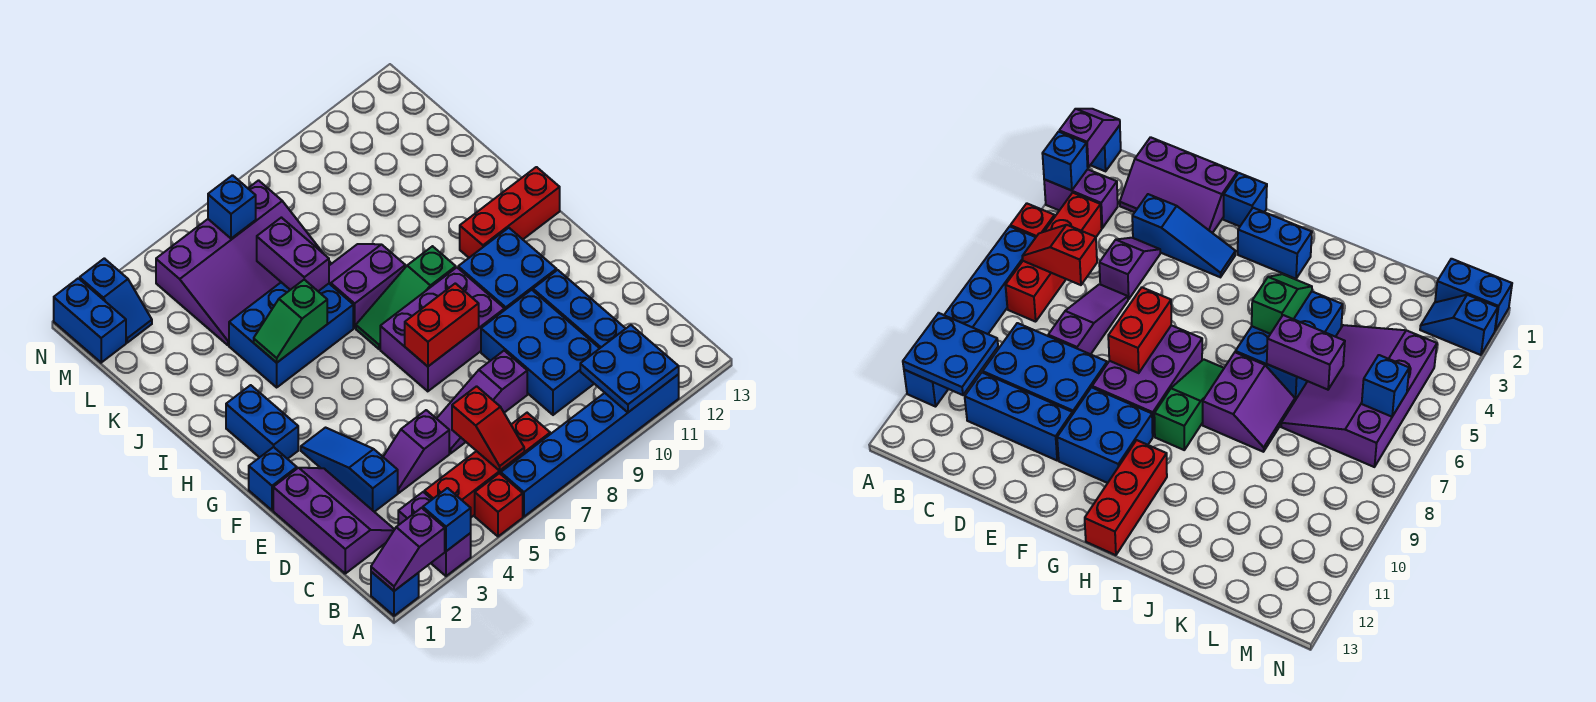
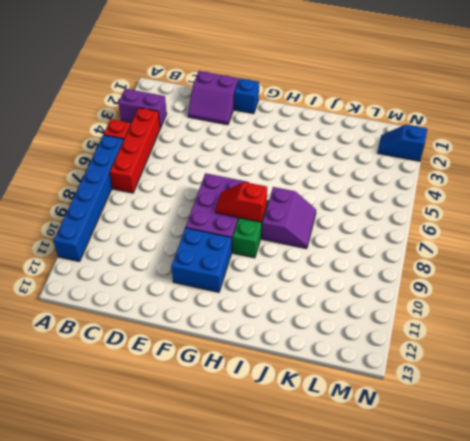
purple 2x2 slope [188,71,239,125] -> purple 2x3 slope [273,468,395,573]
red 1x2 slope [215,182,267,222] -> red 1x2 slope moved to [452,386,524,471]
none -> blue 1x1 brick [371,572,419,616]
none -> blue 2x3 brick [481,290,600,415]
none -> blue 1x3 brick [533,270,626,348]
none -> blue 1x3 slope [301,428,398,512]

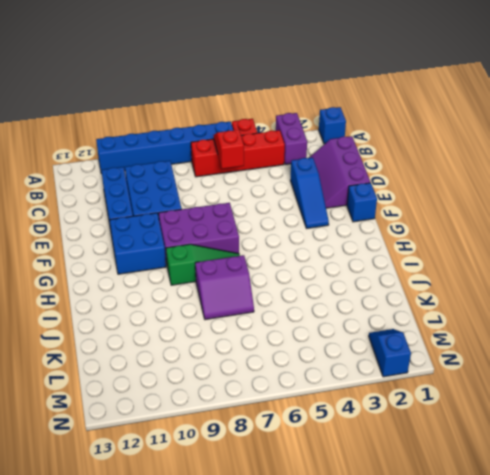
none -> purple 1x2 slope [383,410,449,493]
none -> purple 1x3 slope [437,351,527,453]
none -> blue 1x2 brick [226,385,298,459]
none -> red 1x3 brick [460,167,560,258]

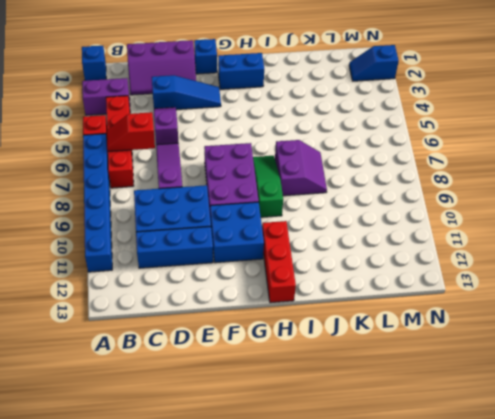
none -> blue 2x3 brick [229,282,353,387]
none -> purple 3x4 slope [156,180,331,345]
none -> blue 1x2 brick [54,278,126,363]
none -> purple 1x2 slope [371,508,445,591]

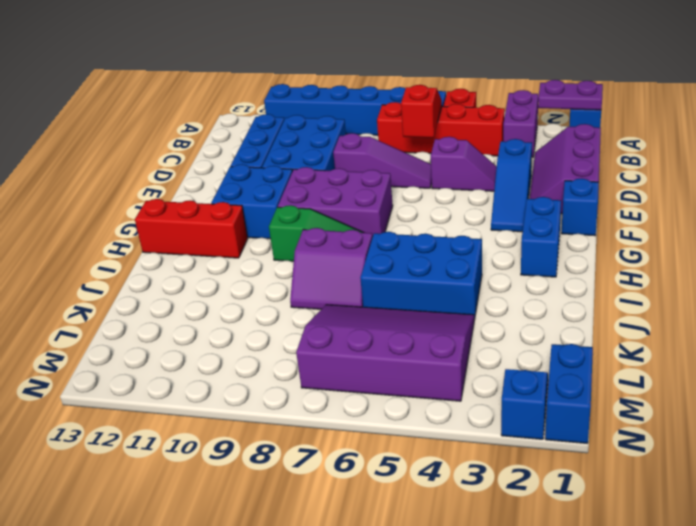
purple 1x2 plate [538,80,603,110] -> purple 1x2 slope [371,508,445,591]
none -> blue 1x1 brick [423,488,471,551]
none -> blue 2x2 plate [580,325,679,412]
none -> red 1x2 brick [405,283,479,366]
none -> green 1x2 slope [254,280,327,363]

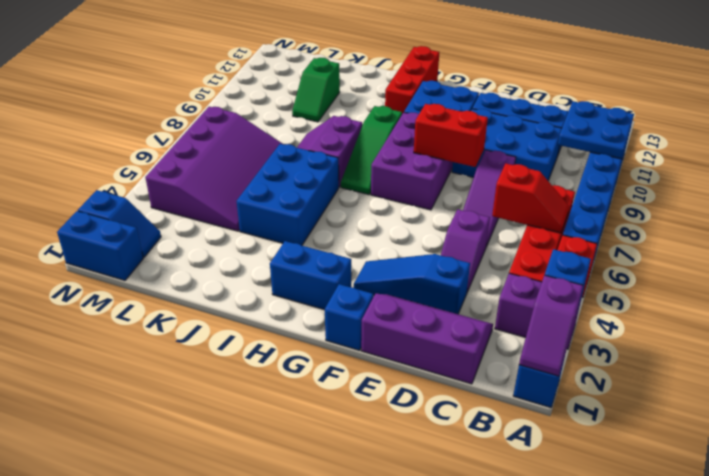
red 1x2 brick [414,104,488,167] -> red 1x2 brick turned to [405,283,479,366]
green 1x2 slope [292,58,340,122] -> green 1x2 slope moved to [254,280,327,363]
none -> purple 1x2 brick [257,218,329,291]
none -> blue 1x1 brick [208,175,256,238]

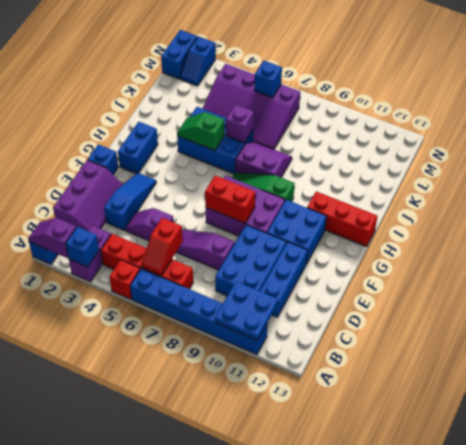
purple 1x1 brick [226,105,254,143] -> purple 1x2 brick [257,218,329,291]

